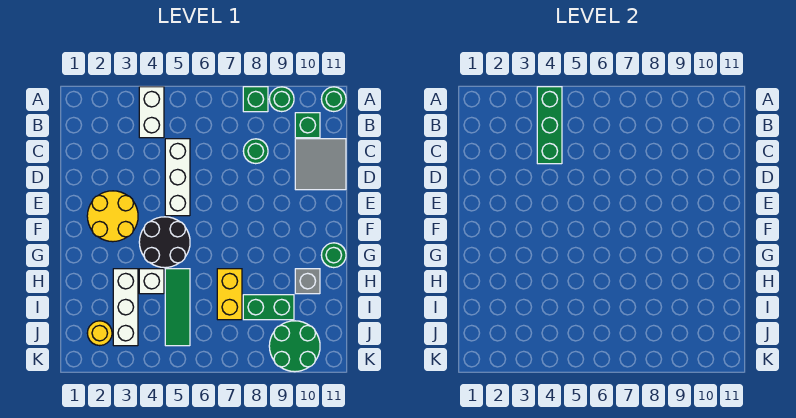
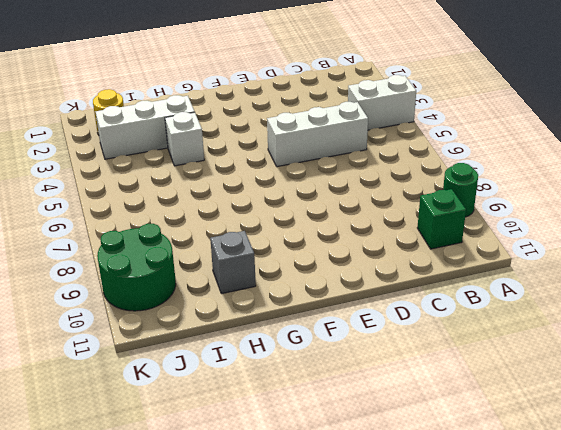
none -> green 1x1 brick [243,87,268,112]
none -> green 1x1 round brick [321,87,346,112]
none -> green 1x1 round brick [243,139,268,164]

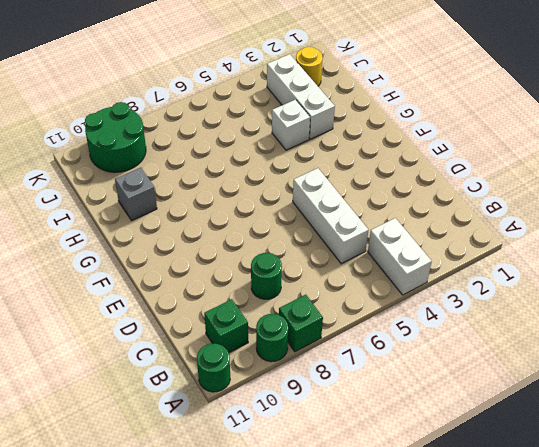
none -> grey 2x2 tile [295,139,346,190]
none -> yellow 2x2 round brick [87,191,138,242]
none -> black 2x2 round brick [139,217,190,268]

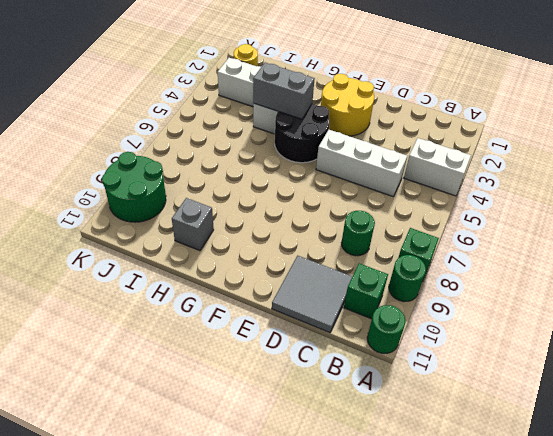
grey 1x2 brick [253,63,315,119] -> none
none -> green 1x1 round brick [321,243,346,268]
none -> green 1x3 tile [165,269,190,346]
none -> yellow 1x2 brick [217,269,242,320]

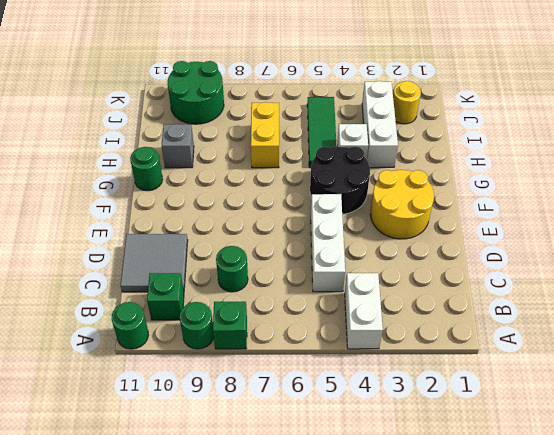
none -> green 1x2 brick [243,295,294,320]
none -> green 1x3 brick [537,87,562,164]

